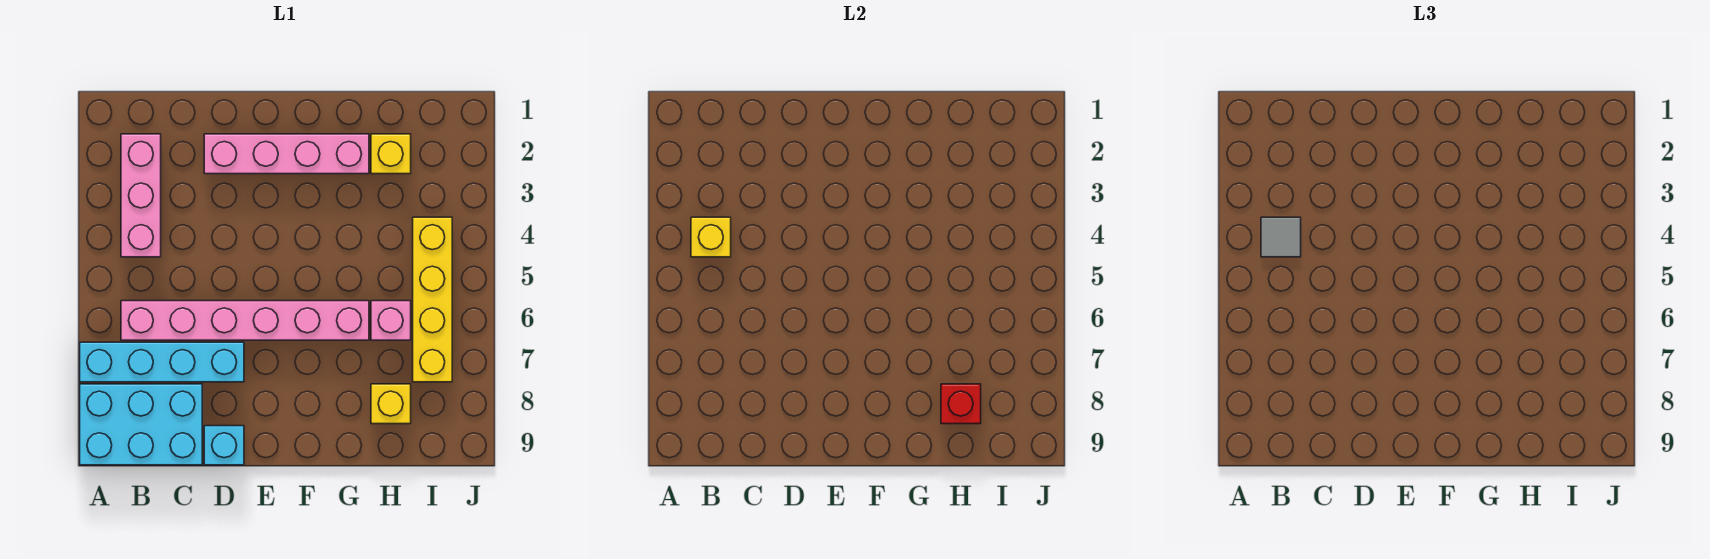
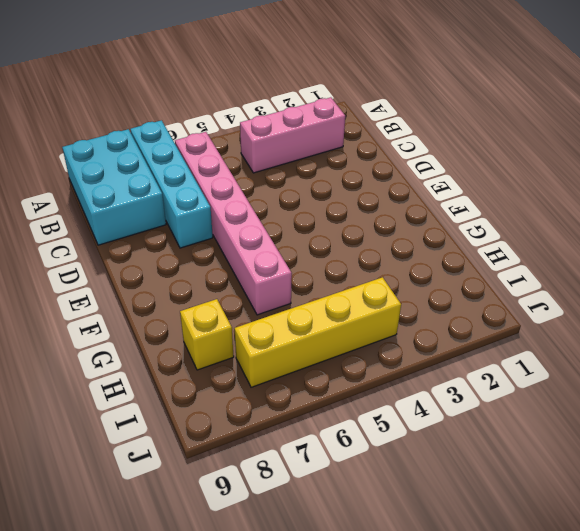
none -> pink 1x4 brick [204,134,369,174]
none -> cyan 1x1 brick [204,426,244,465]
none -> yellow 1x1 brick [371,134,411,174]

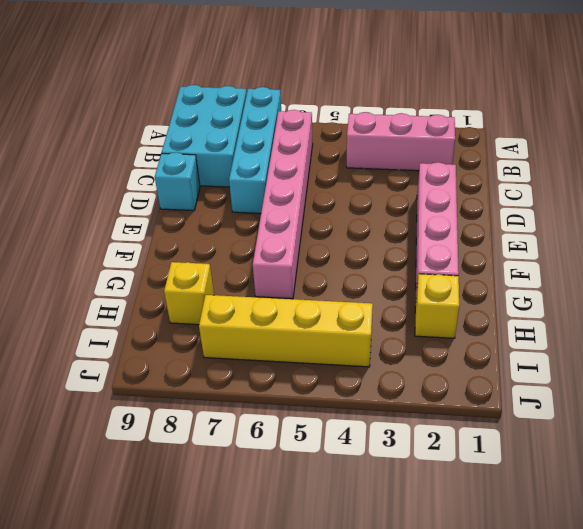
none -> pink 1x1 brick [371,301,411,340]
none -> yellow 1x1 brick [691,217,731,257]
none -> red 1x1 brick [941,384,981,424]

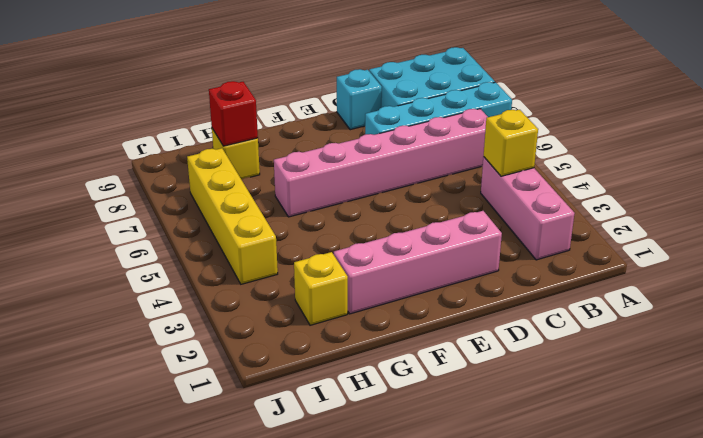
none -> pink 1x1 brick [371,301,411,340]
none -> grey 1x1 tile [1261,217,1301,257]

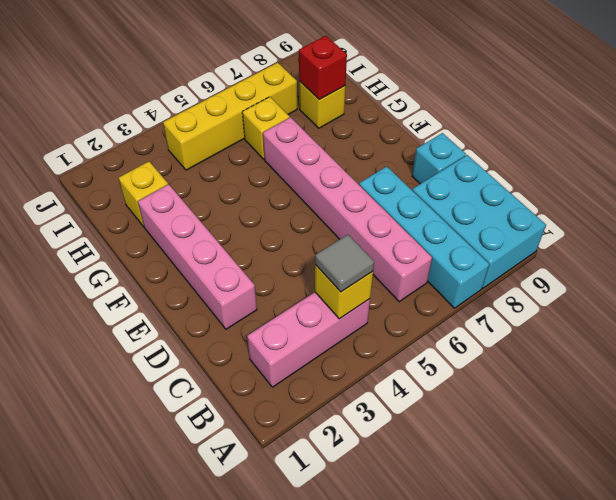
yellow 1x1 brick [242,97,290,159] -> pink 1x1 brick [371,301,411,340]

